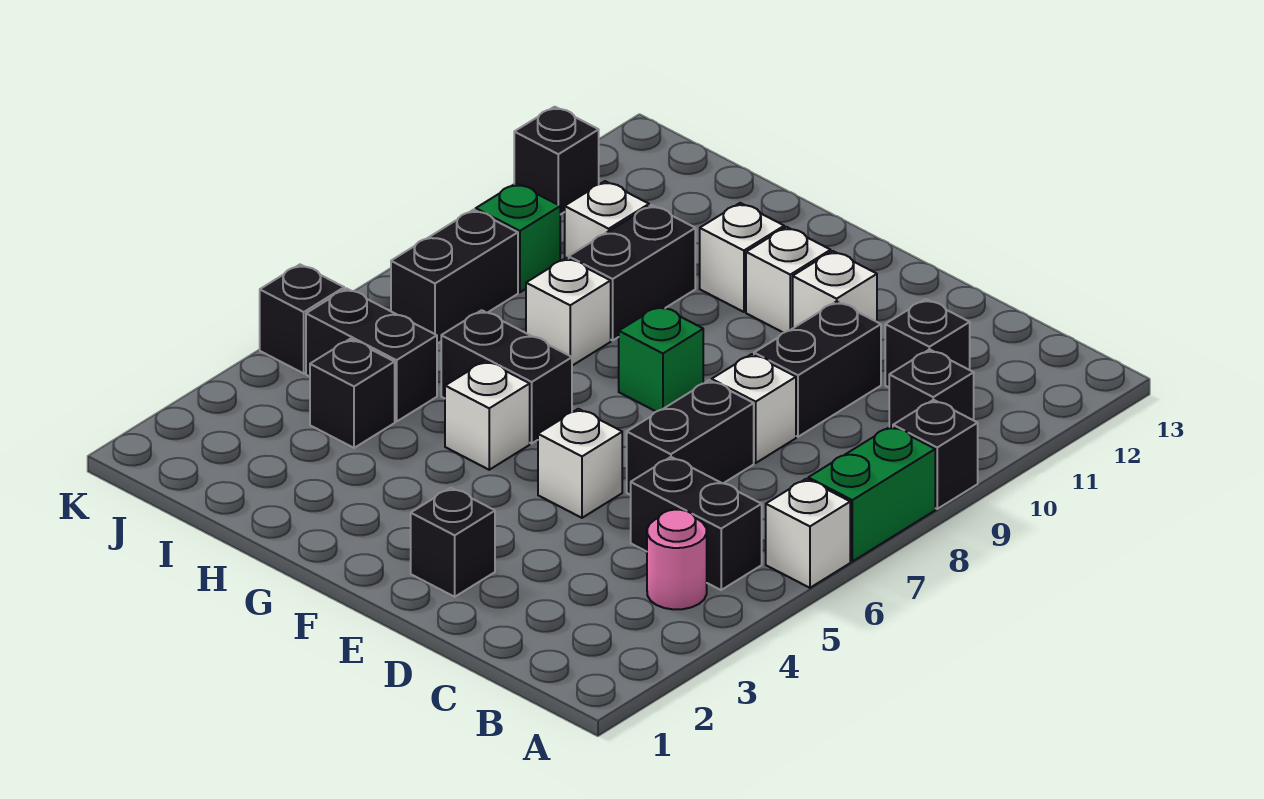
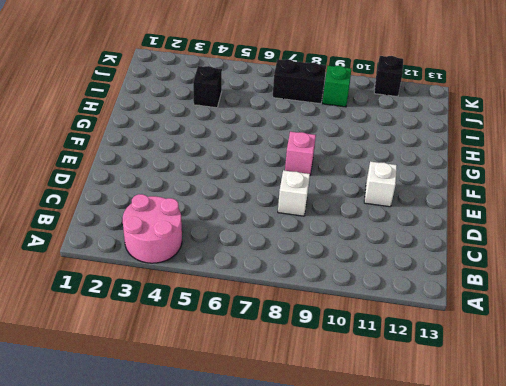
pink 2x2 round brick [123,194,182,263] -> pink 1x1 round brick [647,510,707,609]
pink 1x1 brick [285,132,316,175] -> green 1x1 brick [619,306,703,412]
none -> white 1x1 brick [766,479,850,588]
none -> green 1x2 brick [808,426,935,562]
none -> black 1x1 brick [893,400,978,509]

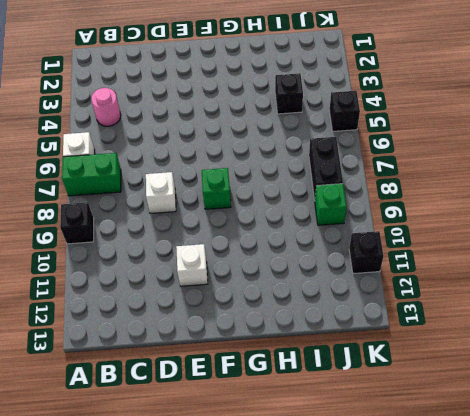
green 1x2 brick [62,153,121,196] -> green 1x2 brick turned to [808,426,935,562]
none -> black 1x2 brick [631,457,762,590]
none -> black 1x1 brick [889,349,974,427]
none -> black 1x1 brick [885,299,970,387]

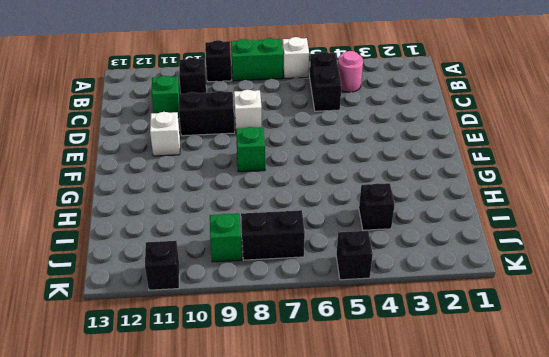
green 1x1 brick [152,76,180,118] -> black 1x1 brick [885,299,970,387]
none -> black 1x2 brick [627,380,754,495]
none -> black 1x1 brick [411,488,495,597]
none -> white 1x1 brick [538,409,622,518]

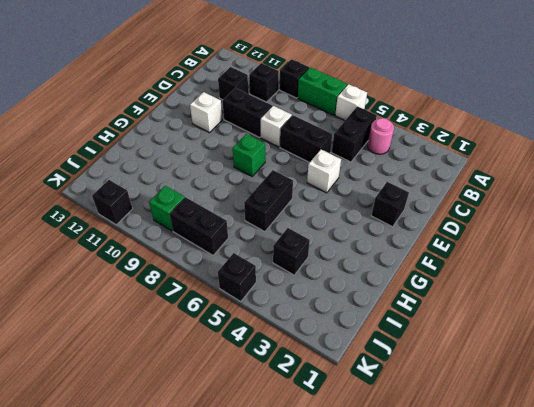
none -> white 1x1 brick [746,227,831,333]
none -> white 1x1 brick [445,361,530,470]
none -> white 1x1 brick [700,203,784,312]

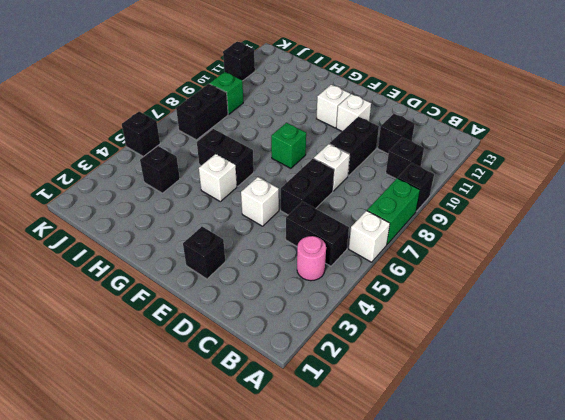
none -> white 1x1 brick [700,203,784,312]
none -> white 1x1 brick [526,258,611,366]
none -> black 1x2 brick [569,205,695,340]

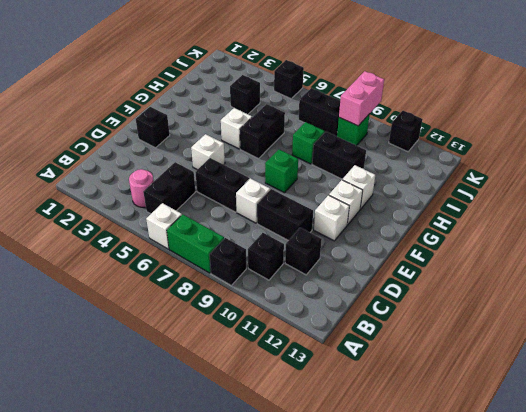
green 1x1 brick [292,122,325,164] -> white 1x1 brick [526,258,611,366]
pink 1x2 brick [339,71,384,126] -> none
none -> black 1x2 brick [306,289,437,422]
none -> white 1x1 brick [565,181,649,258]

